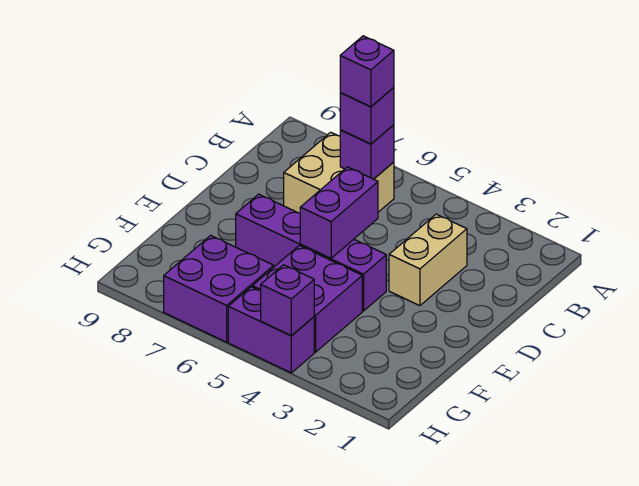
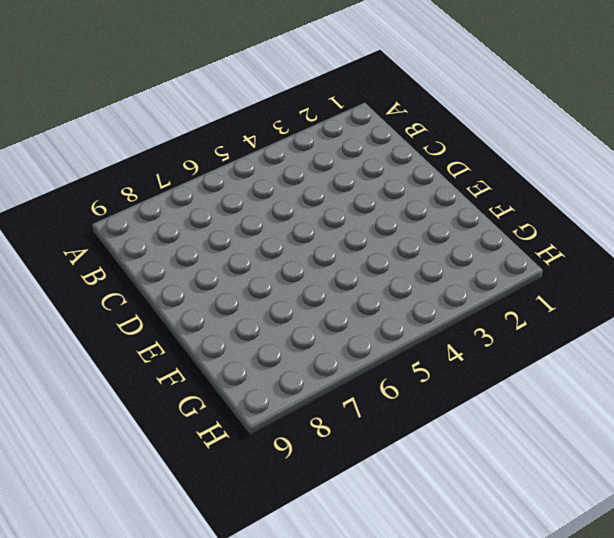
none -> tan 2x2 brick [284,132,394,213]
none -> tan 1x2 brick [389,214,467,306]

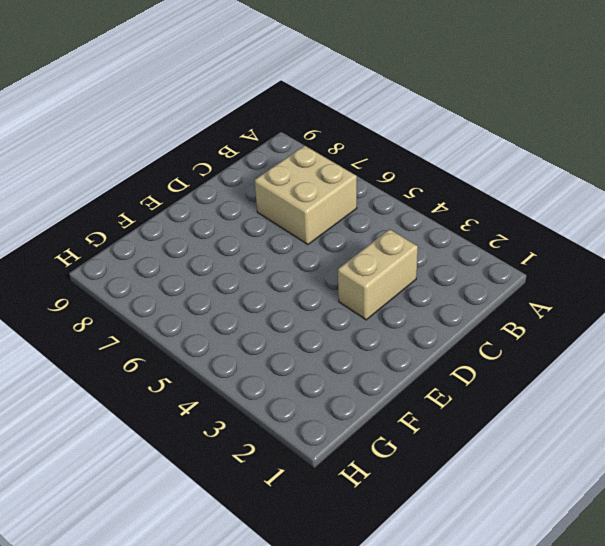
none -> purple 1x4 brick [236,194,386,311]
none -> purple 2x2 brick [252,245,362,352]

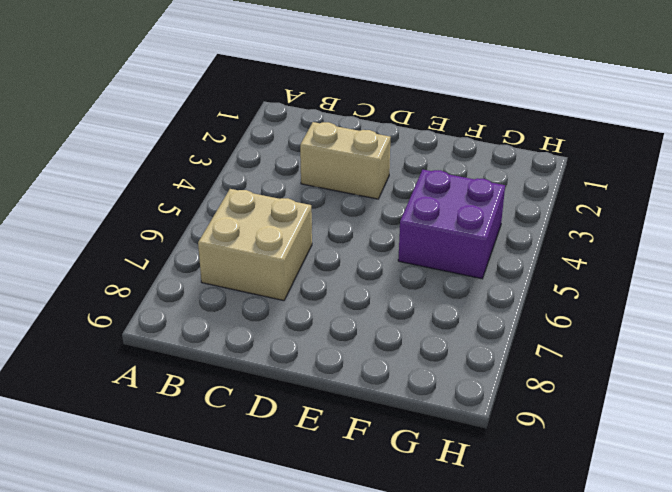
none -> purple 1x4 brick [236,194,386,311]
none -> purple 2x2 brick [164,235,274,342]

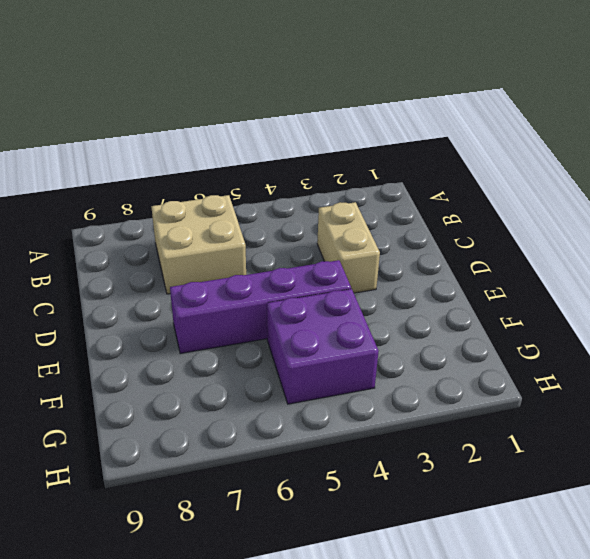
none -> purple 2x2 brick [164,235,274,342]
none -> purple 1x2 brick [228,287,314,373]

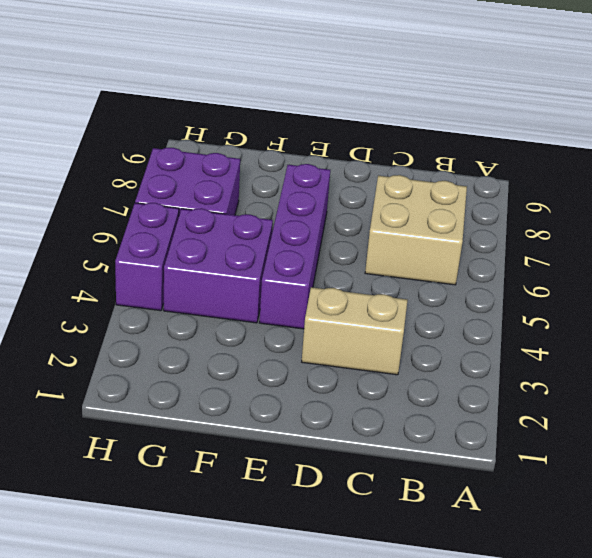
none -> purple 1x1 brick [340,125,394,179]
none -> purple 1x2 brick [300,167,378,258]

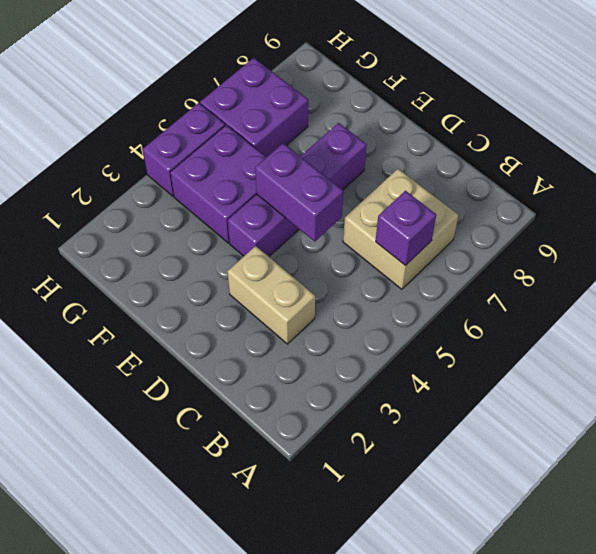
none -> purple 1x1 brick [261,265,314,336]
none -> purple 1x1 brick [340,88,394,144]

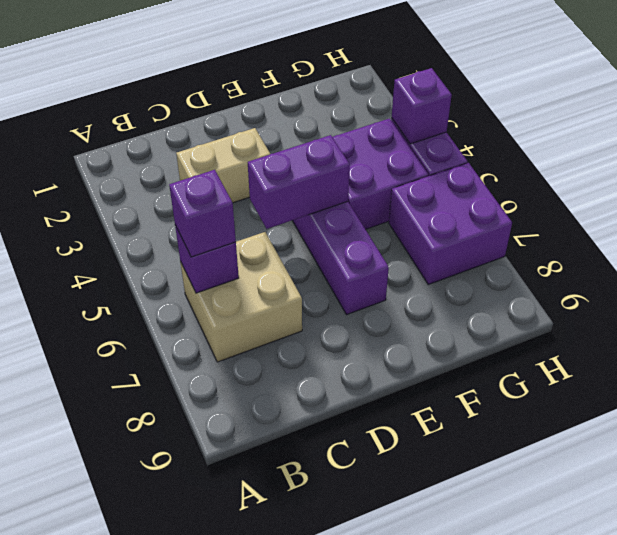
none -> purple 1x1 brick [340,36,394,107]

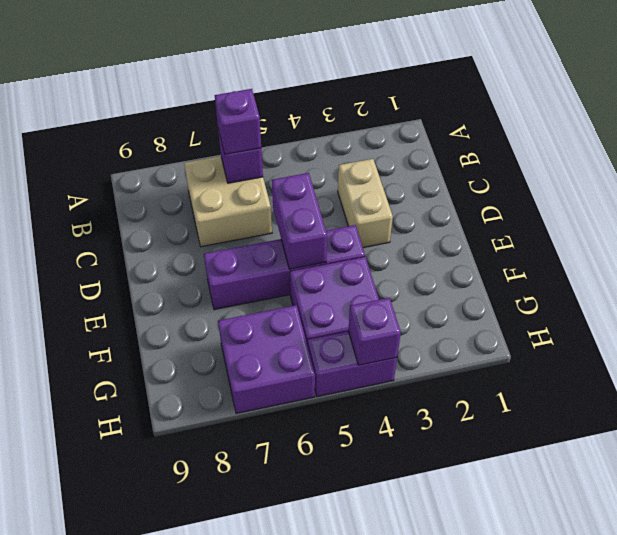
none -> purple 1x1 brick [340,36,394,107]

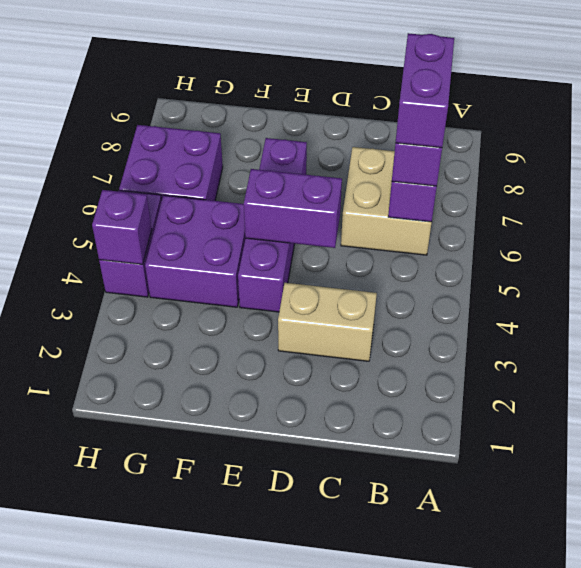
purple 1x2 brick [396,33,454,148] -> purple 1x1 brick [340,36,394,107]

